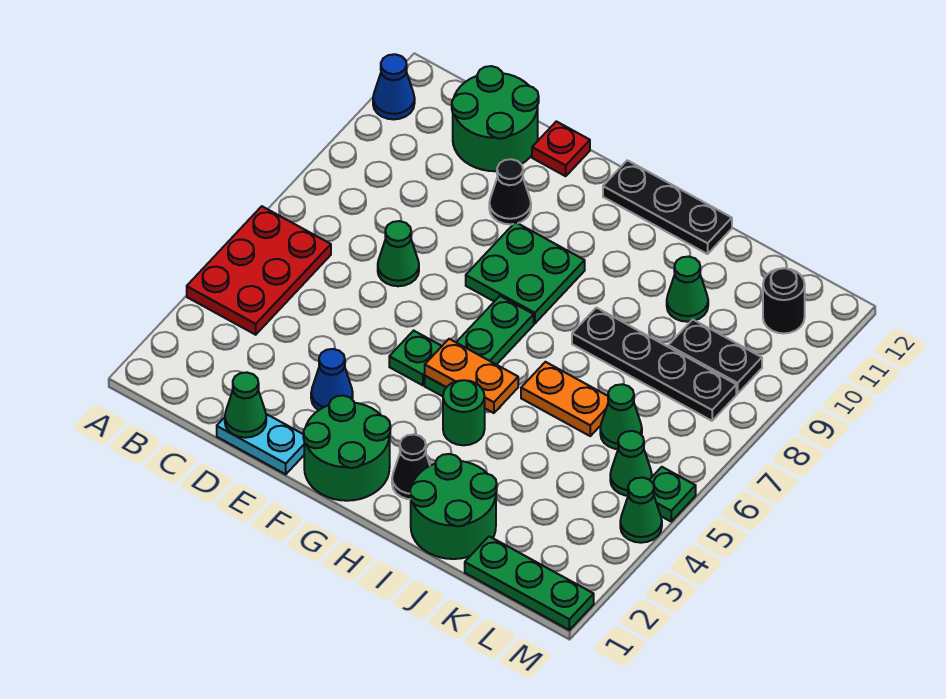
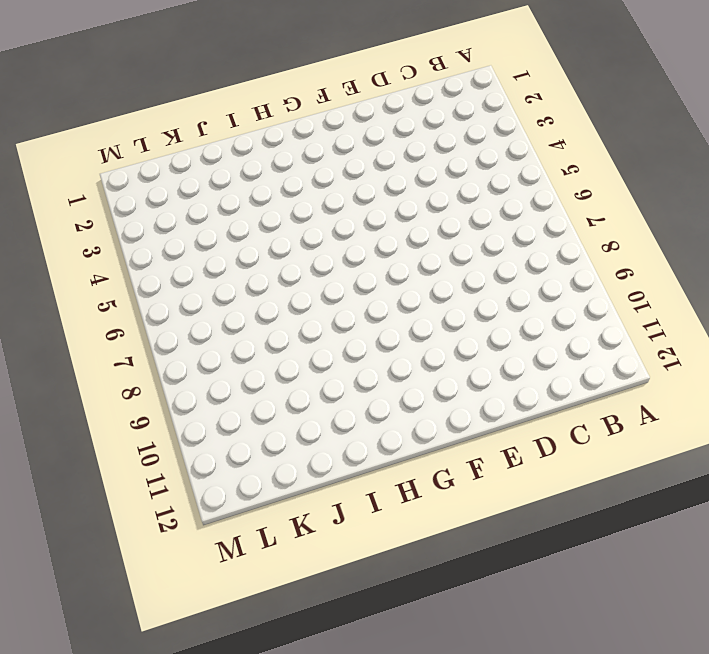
none -> red 2x3 plate [187,206,331,335]
none -> blue 1x1 cone [373,54,415,119]
none -> green 2x2 round brick [452,66,539,171]

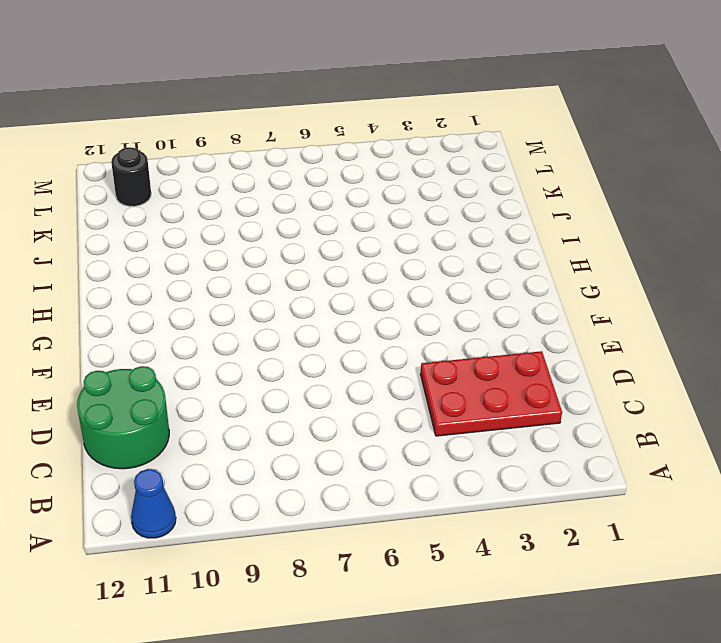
red 2x3 plate [421,351,562,436] -> red 2x3 plate moved to [187,206,331,335]
none -> cyan 1x2 plate [217,414,304,474]
none -> green 1x1 cone [378,221,419,286]
none -> blue 1x1 cone [311,349,353,410]

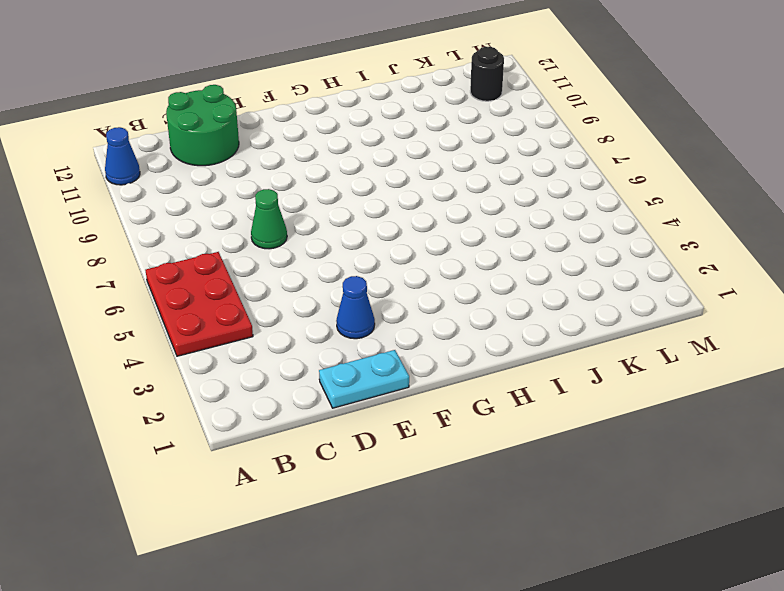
none -> black 1x1 cone [489,159,531,224]
none -> red 1x1 plate [532,121,590,176]
none -> green 2x2 round brick [303,396,390,501]

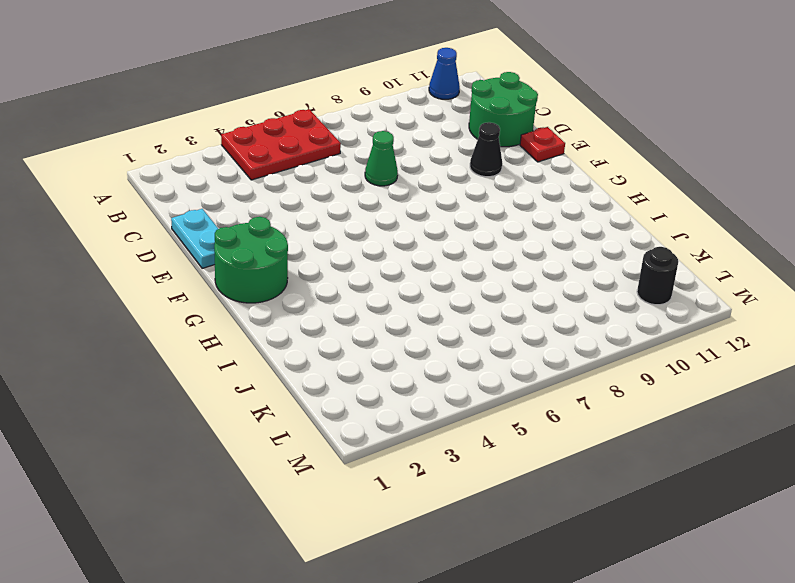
none -> blue 1x1 cone [311,349,353,410]
none -> green 1x1 plate [389,331,442,385]
none -> green 2x2 plate [466,222,585,324]

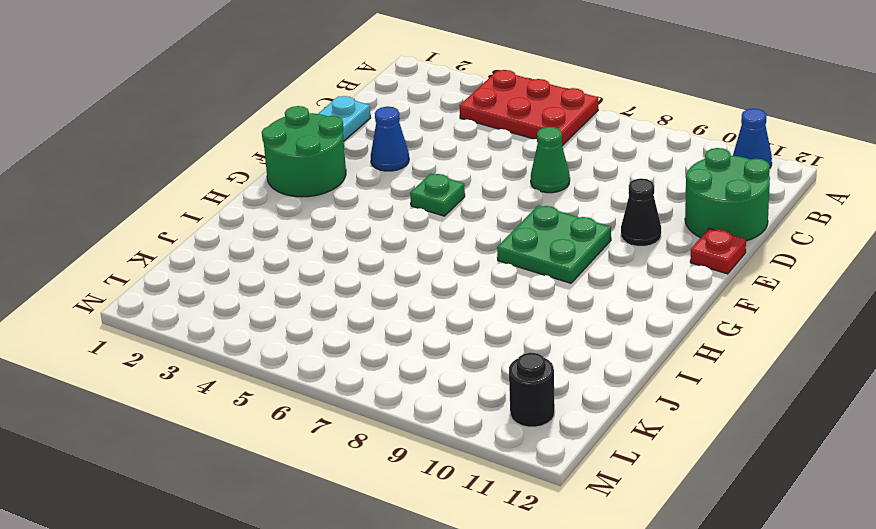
none -> green 1x3 plate [425,296,534,396]
none -> black 1x3 plate [603,160,732,254]
none -> black 1x1 cone [392,434,430,499]

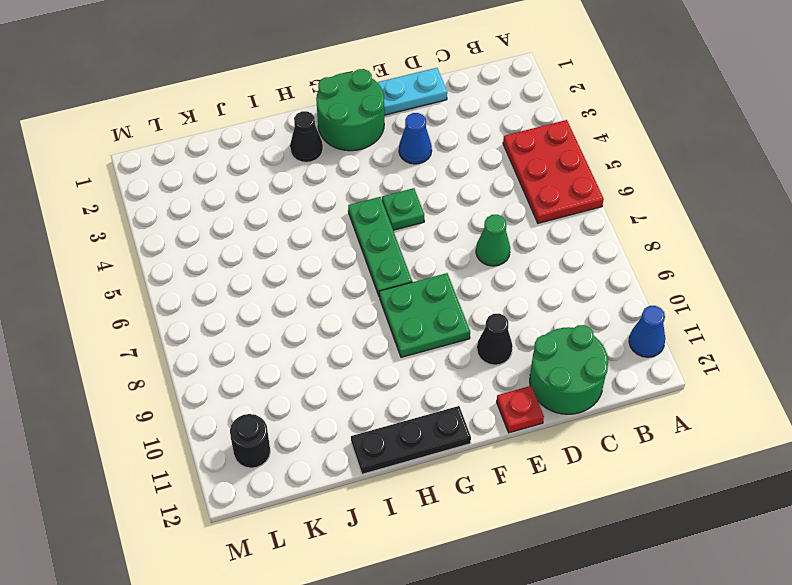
none -> green 1x1 round brick [443,380,485,445]
none -> green 2x2 round brick [410,454,497,559]
none -> orange 1x2 plate [521,362,608,436]

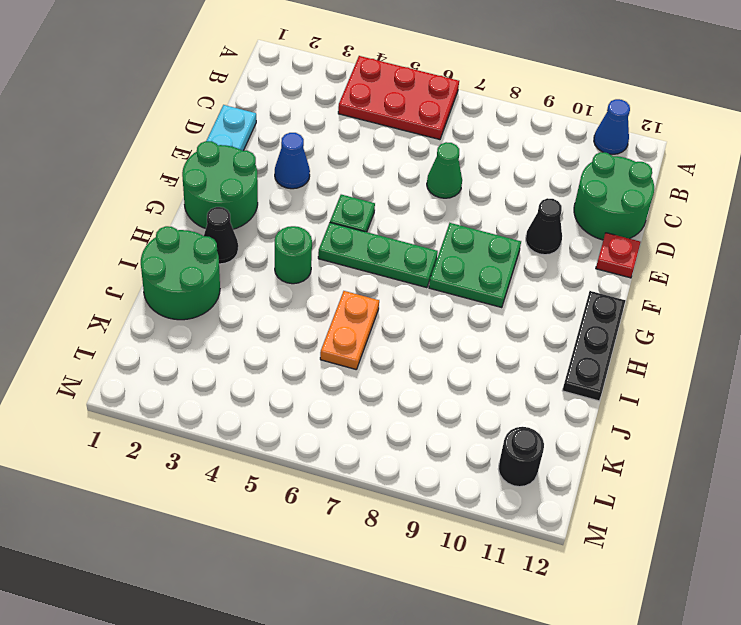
none -> black 1x4 plate [572,308,736,421]
none -> green 1x1 cone [667,257,708,322]
none -> green 1x3 plate [465,536,594,630]

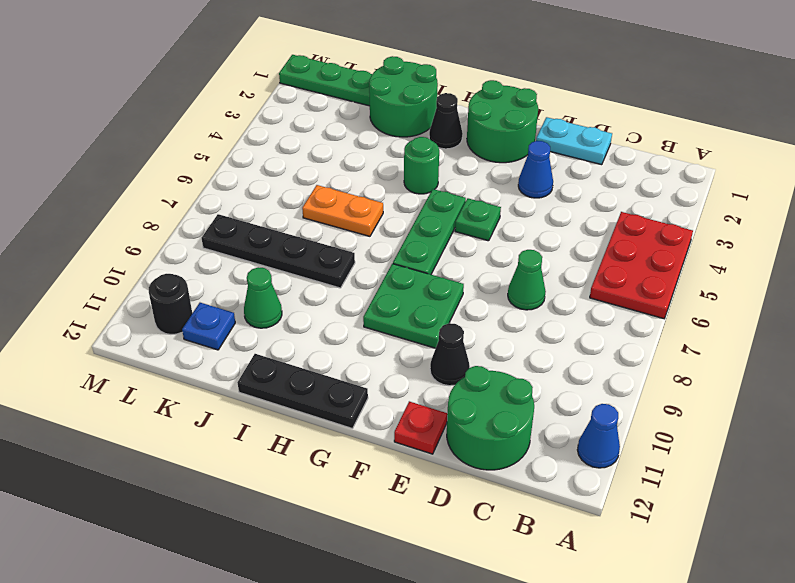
blue 1x1 plate [182,303,235,350] -> none
none -> green 1x1 cone [600,384,642,449]
none -> black 1x2 plate [668,320,762,394]
none -> green 1x1 cone [610,431,652,496]

